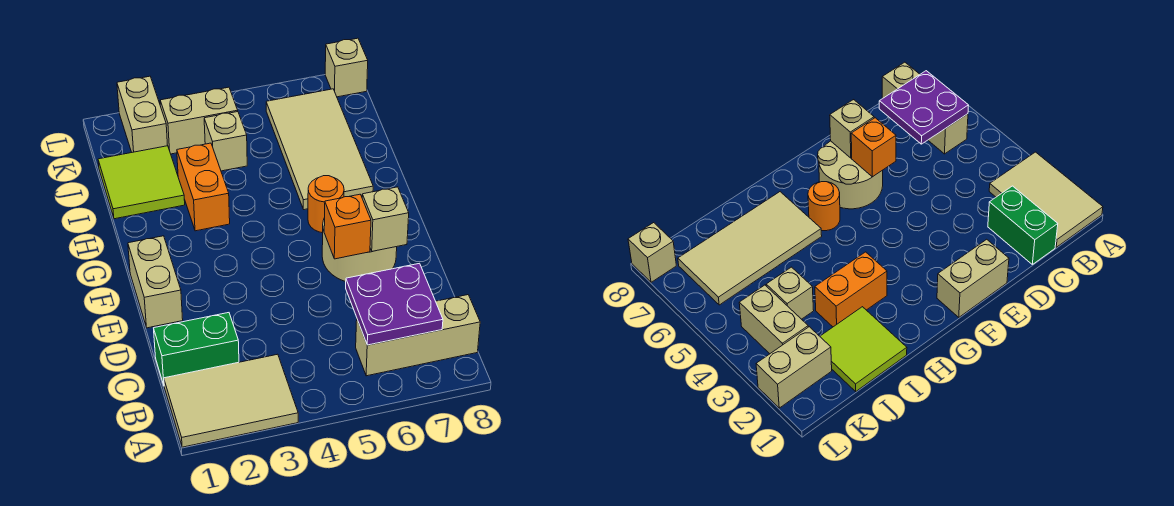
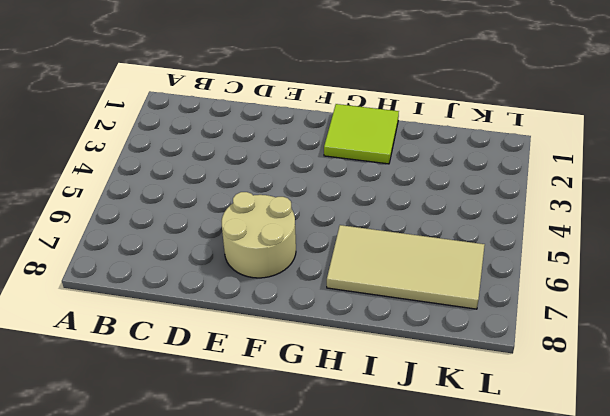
lime 2x2 tile [324,104,399,164] -> lime 2x2 tile moved to [98,146,185,219]
none -> tan 2x3 tile [164,354,298,447]
none -> tan 1x3 brick [356,295,480,376]
none -> green 1x2 brick [154,313,239,385]

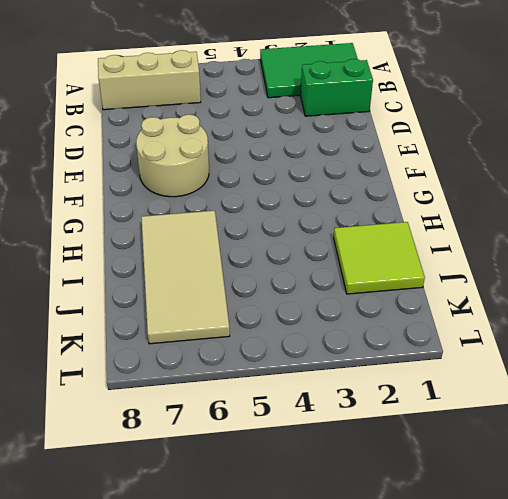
green 2x3 tile [260,43,358,98] -> tan 2x3 tile [164,354,298,447]
none -> tan 1x2 brick [128,236,183,328]
none -> orange 1x1 round brick [308,176,344,233]
none -> orange 1x2 brick [177,143,230,231]

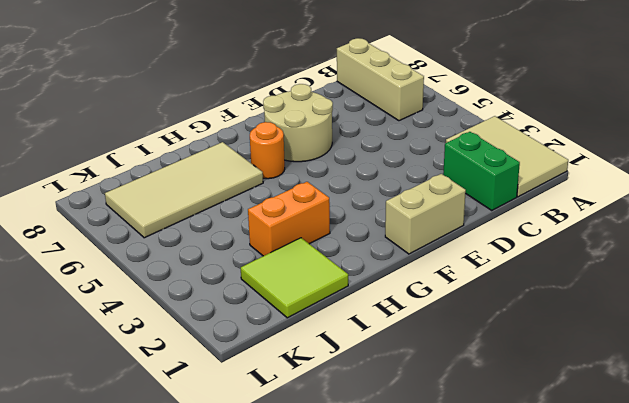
none -> tan 1x1 brick [204,112,247,171]
none -> tan 1x2 brick [117,76,168,152]
none -> tan 1x2 brick [160,87,238,154]

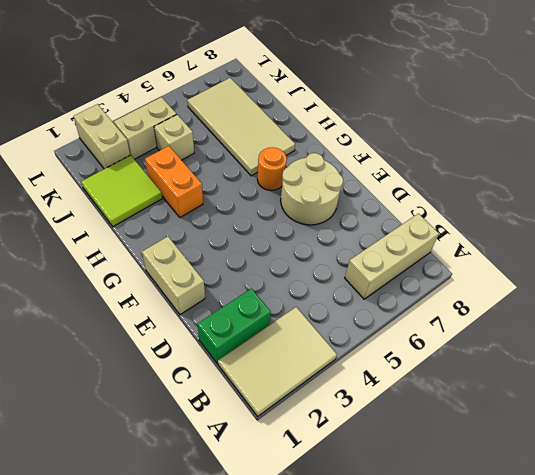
none -> tan 1x1 brick [325,38,368,97]
none -> purple 2x2 plate [346,263,443,345]
none -> orange 1x1 brick [324,194,371,259]

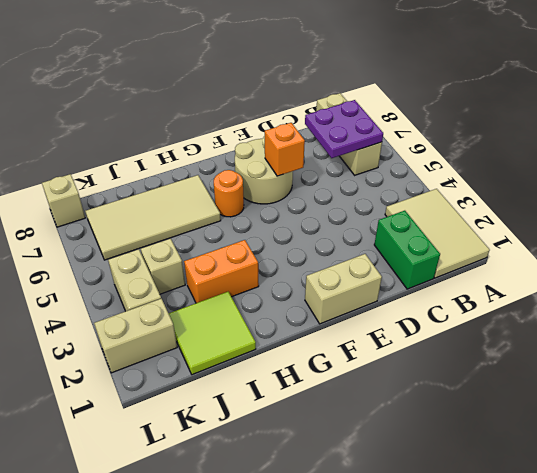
none -> tan 1x1 brick [362,187,409,251]

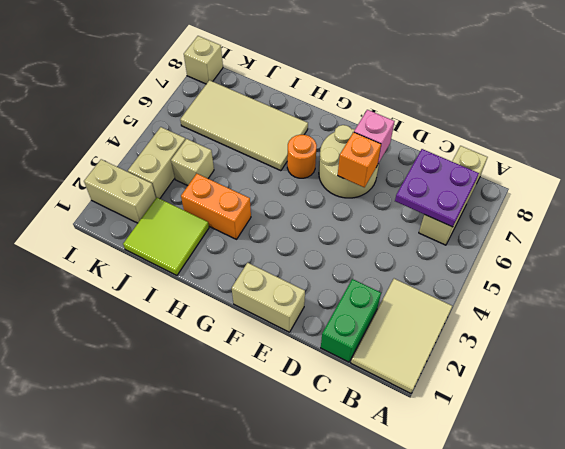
pink 1x1 brick [354,110,395,163] -> tan 1x1 brick [362,187,409,251]

